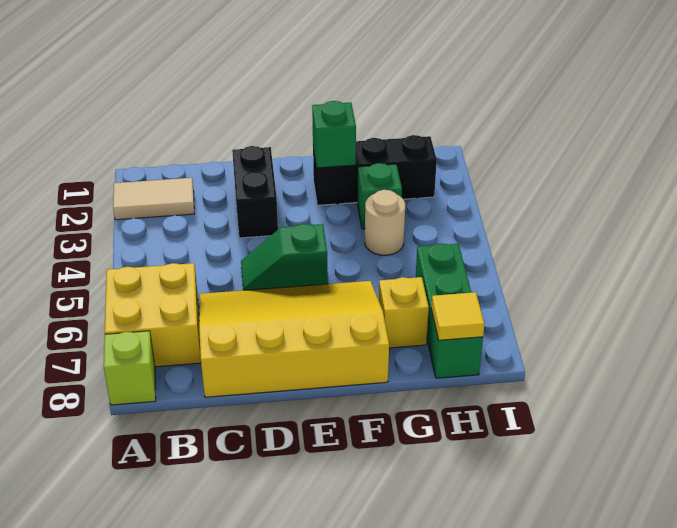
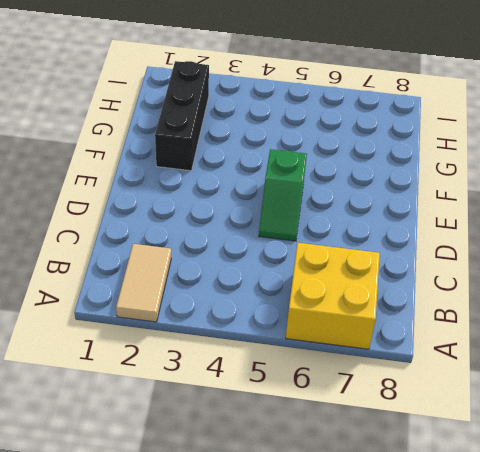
none -> lime 1x1 brick [104,331,156,405]
none -> yellow 3x4 slope [199,281,389,397]
none -> black 1x2 brick [232,146,278,238]

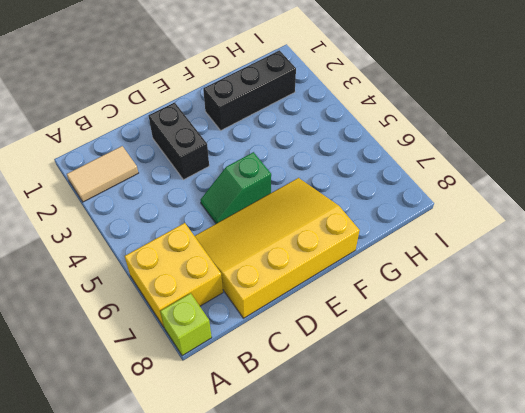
none -> green 1x1 brick [357,163,402,229]
none -> tan 1x1 round brick [365,190,405,255]
none -> yellow 1x1 brick [379,277,429,348]

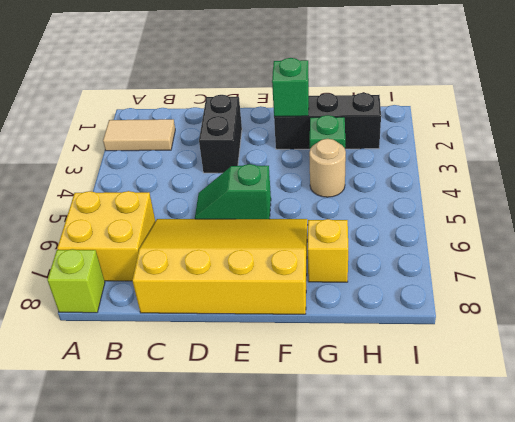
none -> green 1x3 brick [415,243,483,378]
none -> yellow 1x1 tile [431,292,484,340]

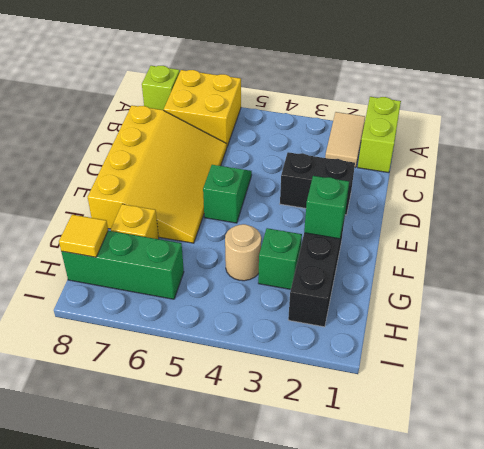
lime 1x2 brick [358,97,401,173] -> none

